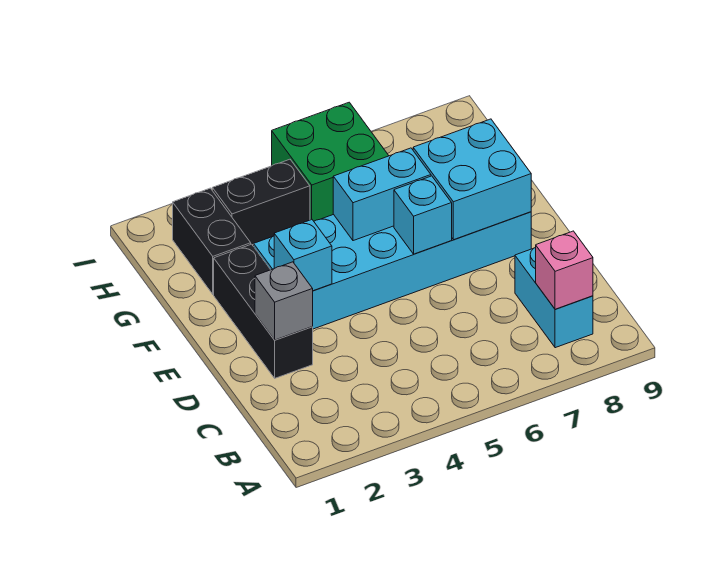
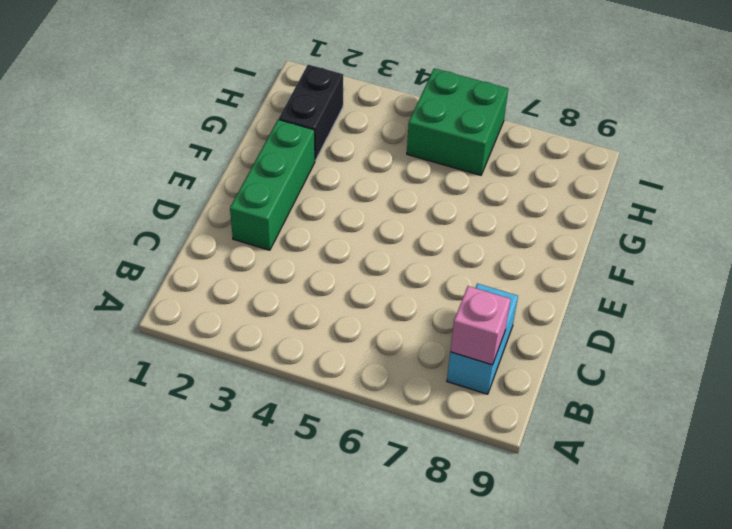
green 1x3 brick [230,120,315,250] -> black 1x3 brick [214,244,313,378]
none -> cyan 2x6 brick [254,212,531,329]
none -> black 1x2 brick [212,159,310,245]
none -> grey 1x1 brick [255,262,313,340]

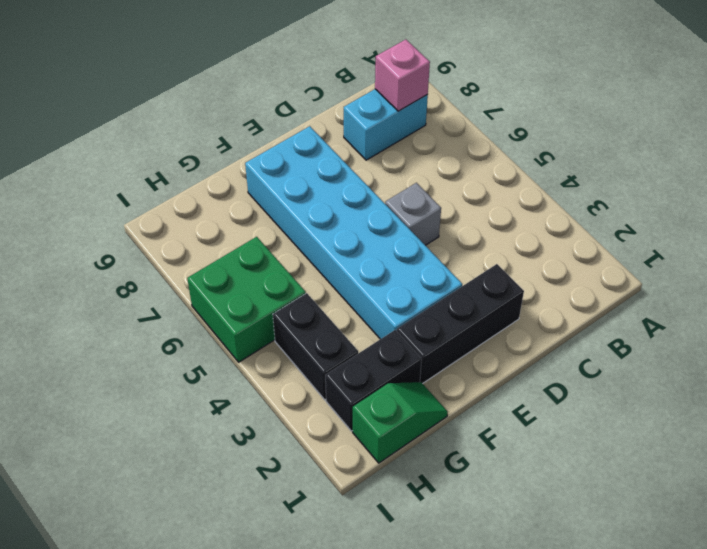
grey 1x1 brick [385,183,441,245] -> grey 1x1 brick moved to [255,262,313,340]
green 1x2 slope [353,382,448,463] -> none
none -> cyan 1x1 brick [274,220,332,291]
none -> cyan 1x1 brick [394,176,452,254]
none -> cyan 2x2 brick [413,119,531,240]

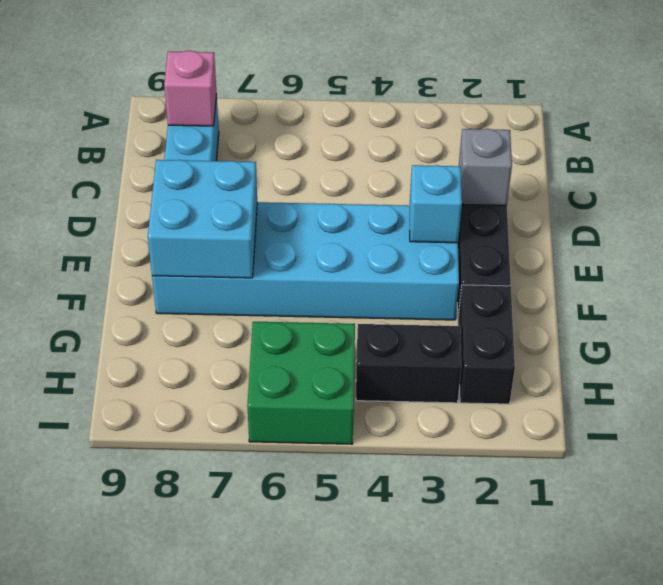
none -> cyan 1x1 brick [394,176,452,254]
none -> cyan 1x2 brick [333,148,431,241]

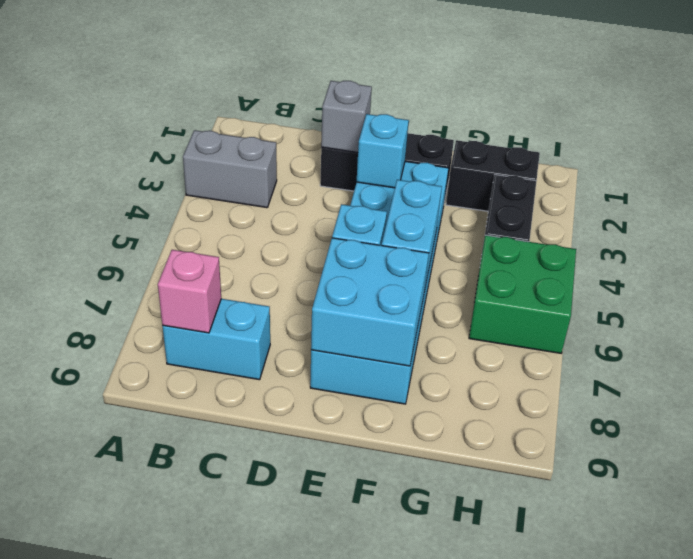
grey 1x2 brick [183,130,277,208] -> none

